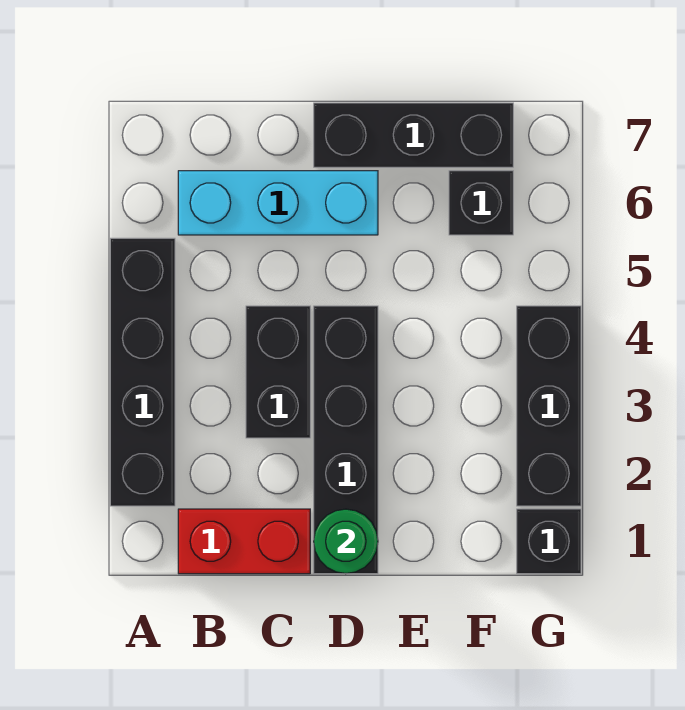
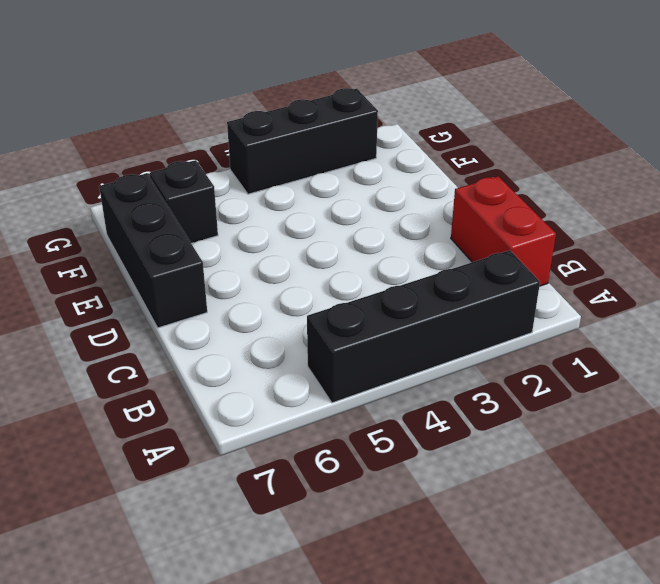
none -> cyan 1x3 brick [178,171,378,235]
none -> black 1x2 brick [246,306,310,438]

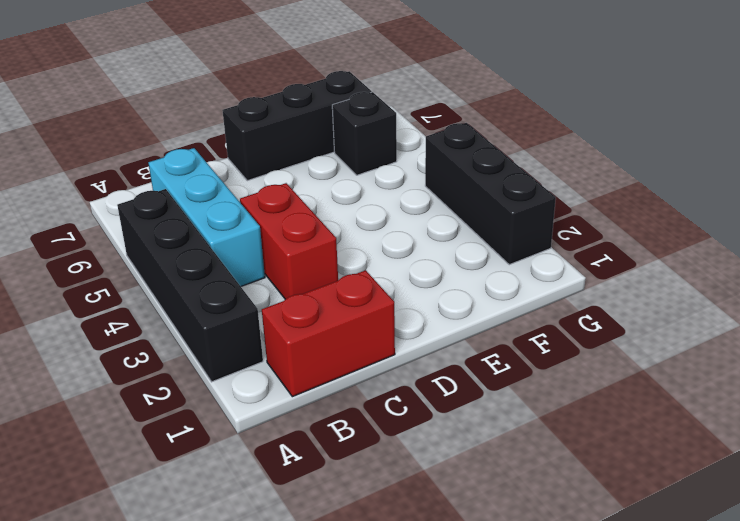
cyan 1x3 brick [149,148,265,286] -> cyan 1x3 brick turned to [178,171,378,235]
red 1x2 brick [240,183,338,299] -> black 1x2 brick [246,306,310,438]
none -> black 1x4 brick [314,306,378,574]
none -> black 1x1 brick [517,509,581,574]

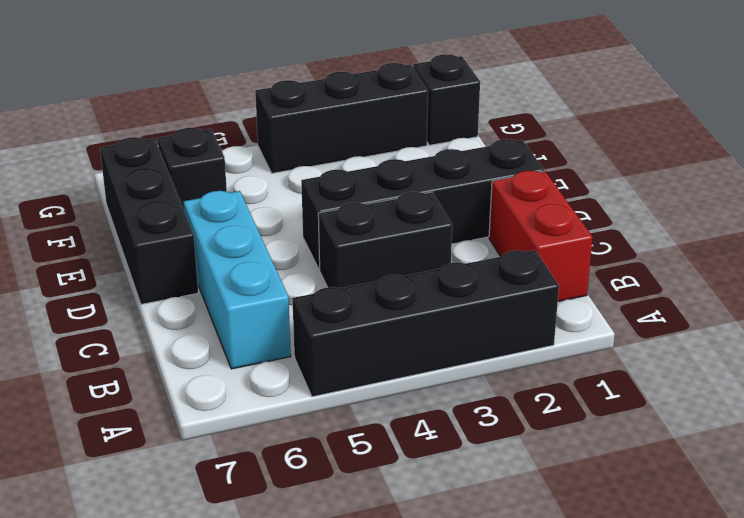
none -> green 1x1 round brick [314,509,378,574]

